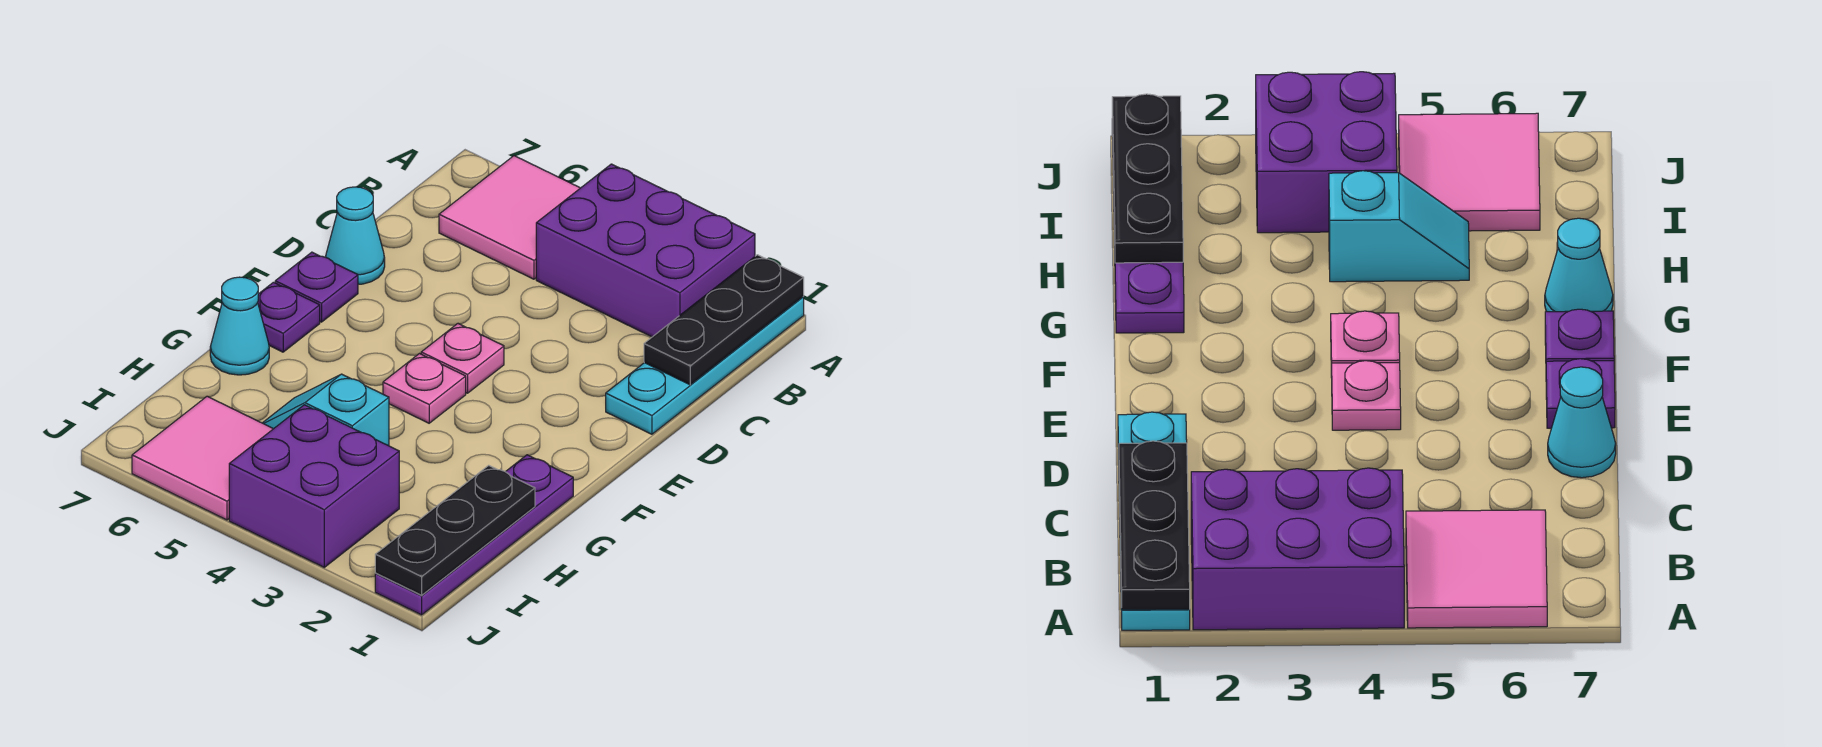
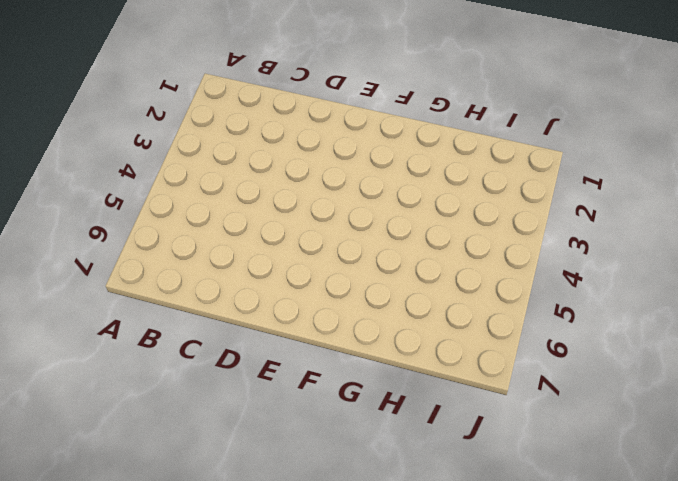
none -> cyan 1x4 plate [606,297,804,434]
none -> purple 2x3 brick [536,164,755,337]
none -> pink 2x2 tile [439,156,580,279]

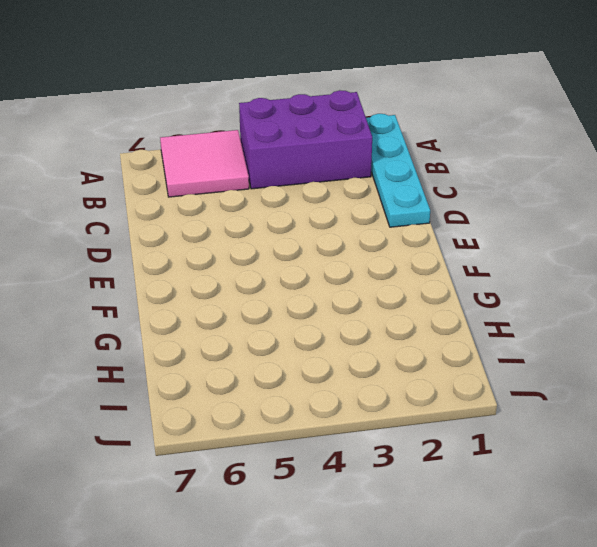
none -> cyan 1x1 cone [326,187,385,284]
none -> pink 1x1 plate [421,324,504,393]
none -> purple 1x1 plate [275,252,358,322]

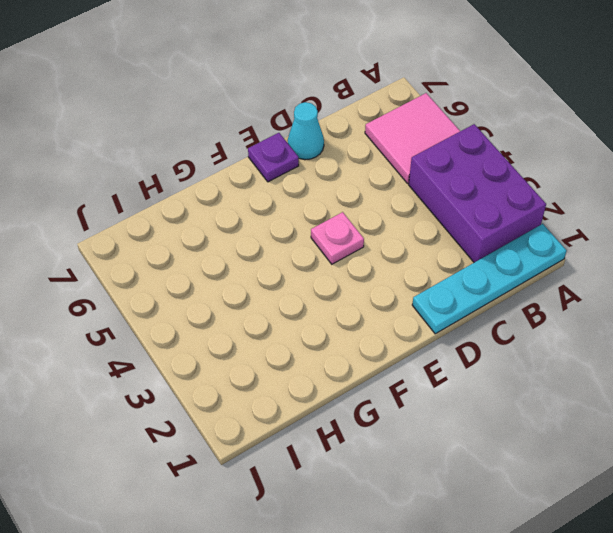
none -> pink 1x1 plate [383,354,466,423]
none -> purple 1x1 plate [258,282,320,352]
none -> purple 1x4 plate [375,455,573,615]

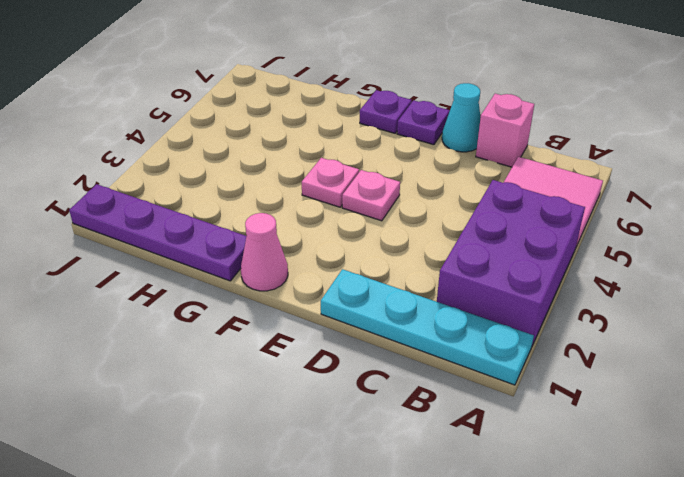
pink 1x1 brick [476,94,534,167] -> none
pink 1x1 cone [241,213,288,291] -> none
none -> cyan 1x1 cone [210,277,269,375]
none -> cyan 1x2 slope [263,374,389,446]
none -> purple 2x2 brick [229,405,399,567]

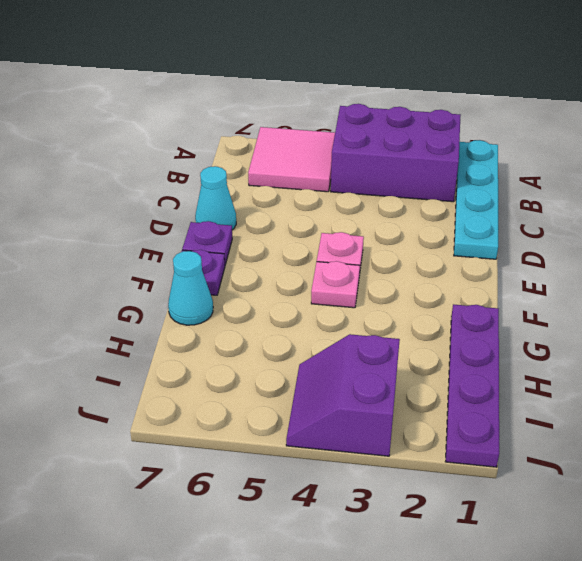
purple 2x2 slope [286,334,400,456] -> purple 2x2 brick [229,405,399,567]
none -> cyan 1x2 slope [263,374,389,446]
none -> pink 2x2 tile [132,396,273,520]
none -> black 1x3 plate [644,255,804,385]

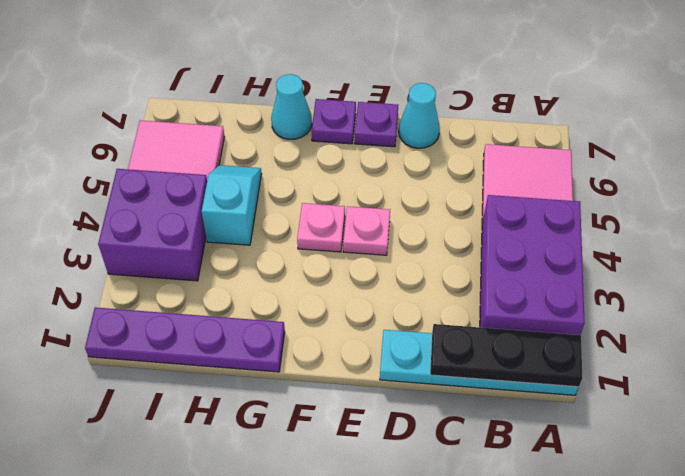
none -> black 1x3 plate [375,465,535,595]

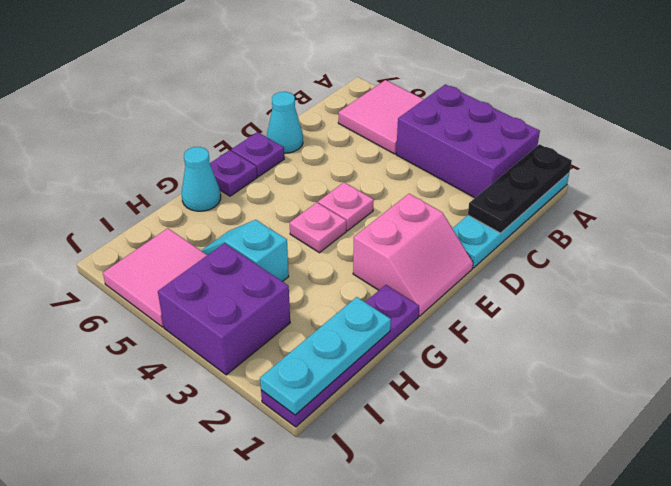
pink 2x2 slope [353,194,473,316] -> none
cyan 1x3 plate [260,297,391,415] -> black 1x3 plate [375,465,535,595]

